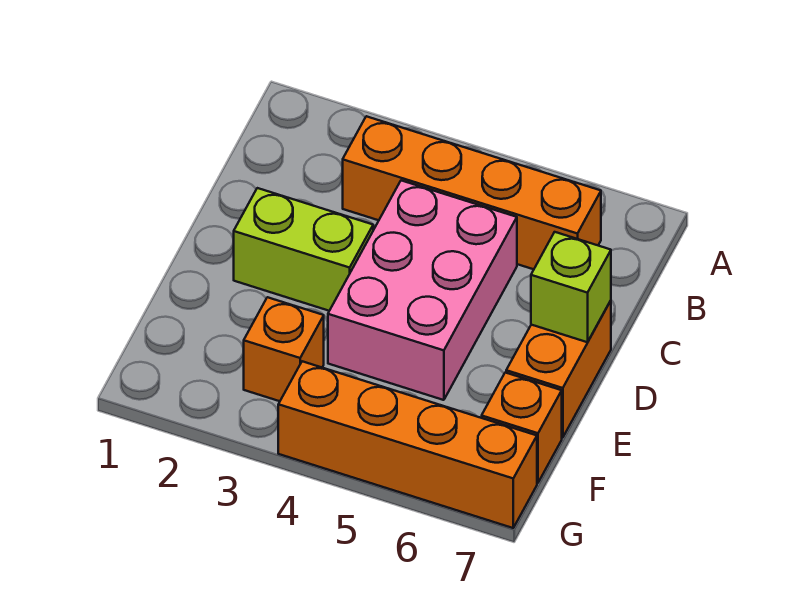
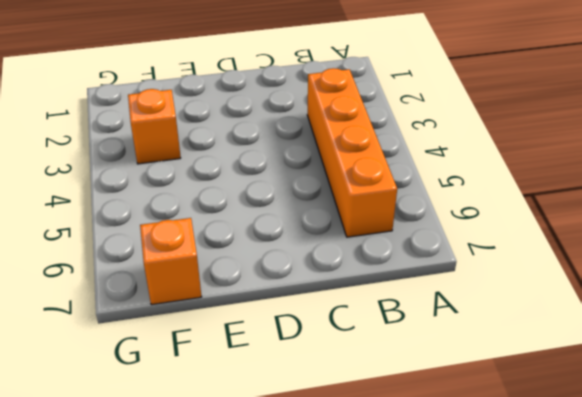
none -> pink 2x3 brick [328,181,517,400]
none -> lime 1x2 brick [234,188,373,311]

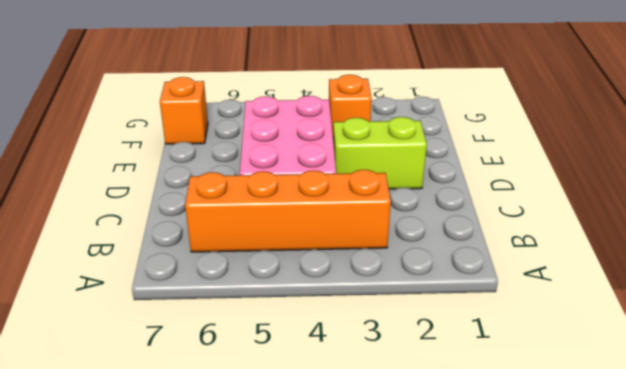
none -> orange 1x2 brick [506,301,611,438]
none -> orange 1x4 brick [278,361,537,528]

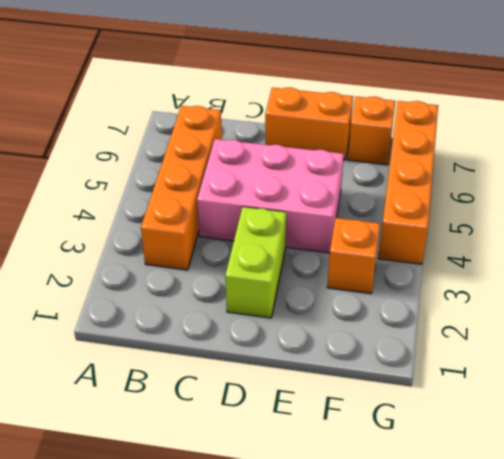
none -> lime 1x1 brick [531,232,611,342]

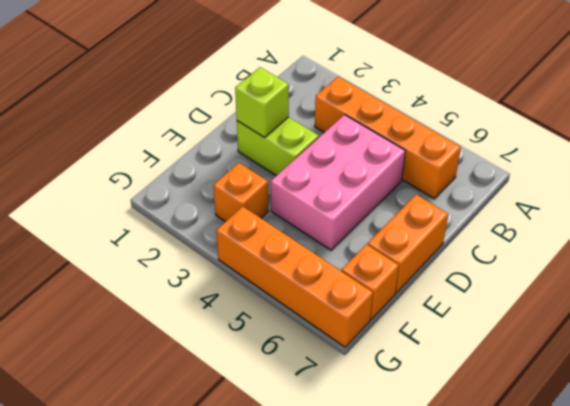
lime 1x1 brick [235,67,289,138] -> lime 1x1 brick moved to [531,232,611,342]

